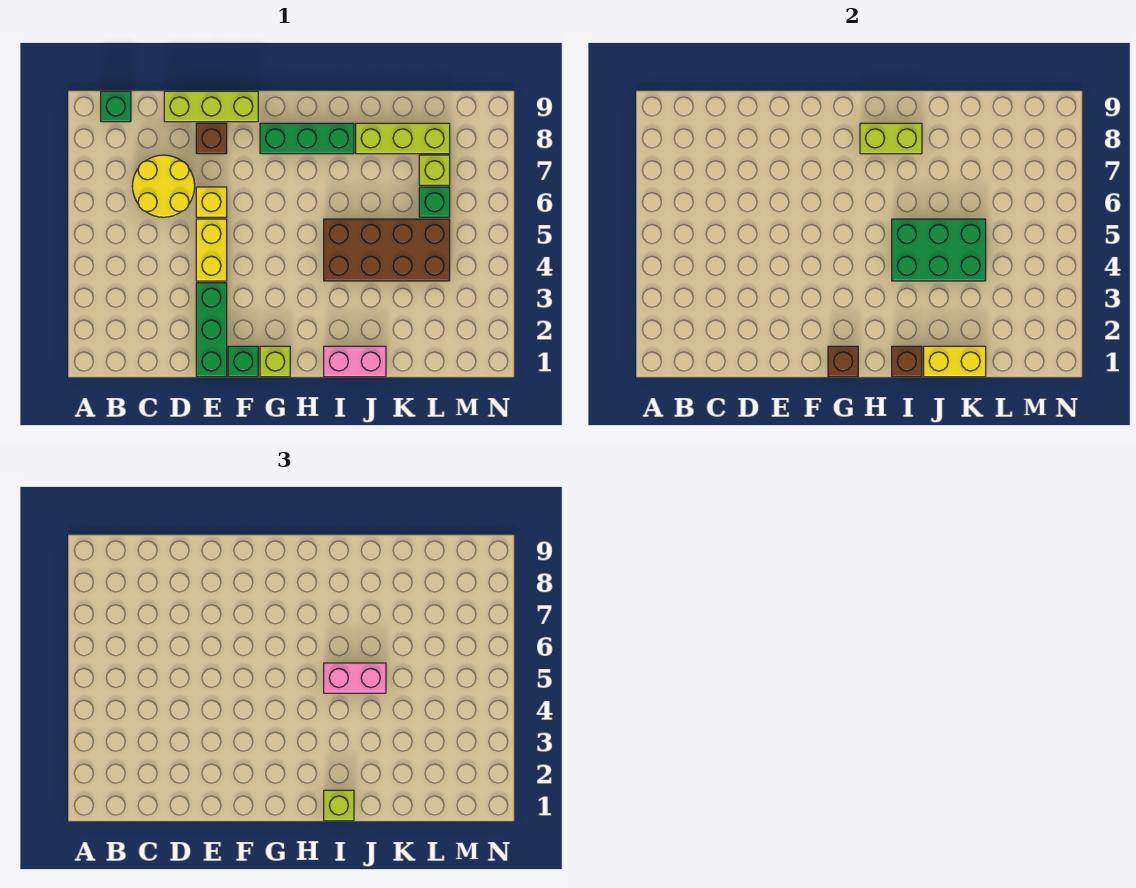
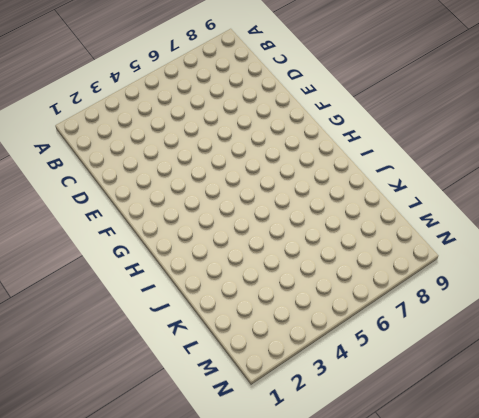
none -> green 1x1 brick [101,91,131,122]
none -> yellow 2x2 round brick [132,155,195,217]
none -> lime 1x3 brick [164,91,258,122]

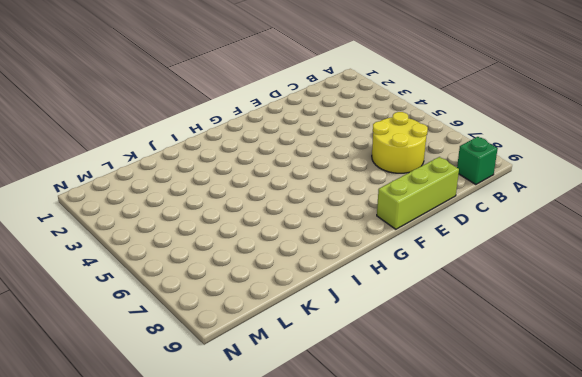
none -> green 1x3 brick [196,283,227,377]
none -> yellow 1x2 brick [196,219,227,281]
none -> yellow 1x1 brick [196,187,227,217]

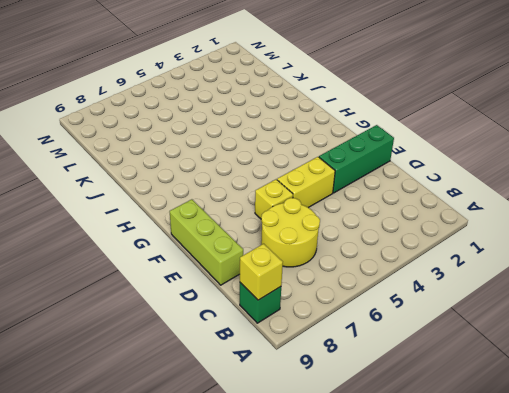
yellow 1x1 brick [240,244,283,300] -> none
none -> brown 1x1 brick [196,123,227,154]
none -> green 1x1 brick [228,346,258,377]
none -> lime 1x1 brick [260,346,290,377]

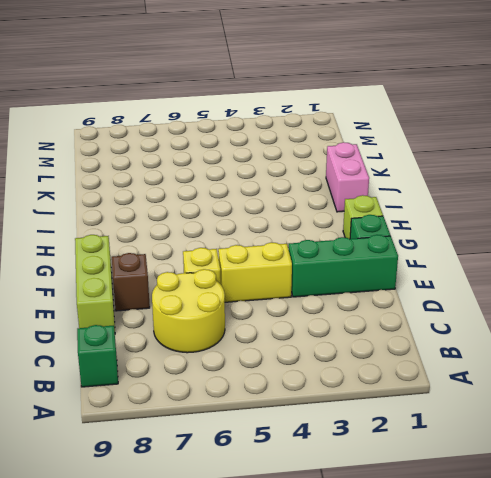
none -> green 1x3 brick [260,123,354,154]
none -> brown 2x4 brick [324,219,450,281]
none -> lime 1x3 brick [356,123,450,154]

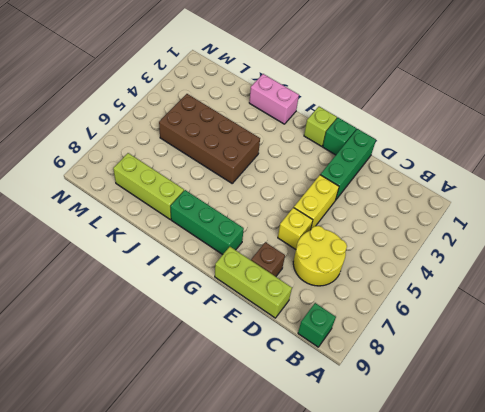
none -> green 1x1 brick [419,187,450,217]
none -> lime 1x1 brick [419,155,450,185]
none -> brown 1x1 brick [828,346,858,377]

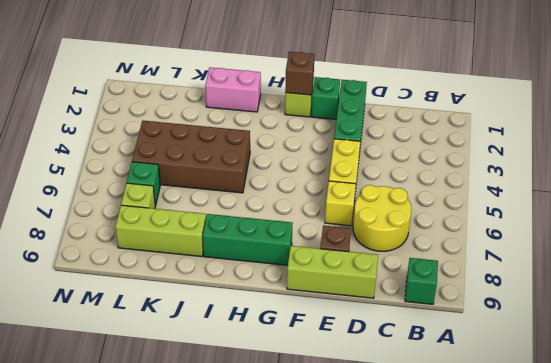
none -> lime 1x2 brick [860,123,922,154]
none -> brown 1x1 brick [892,346,922,377]
none -> green 2x3 brick [892,219,986,281]

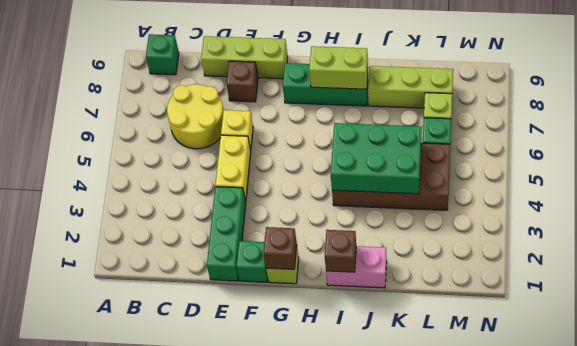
none -> yellow 1x2 brick [924,346,986,377]
none -> lime 1x1 brick [324,790,354,821]
none -> pink 1x2 brick [324,663,386,693]

